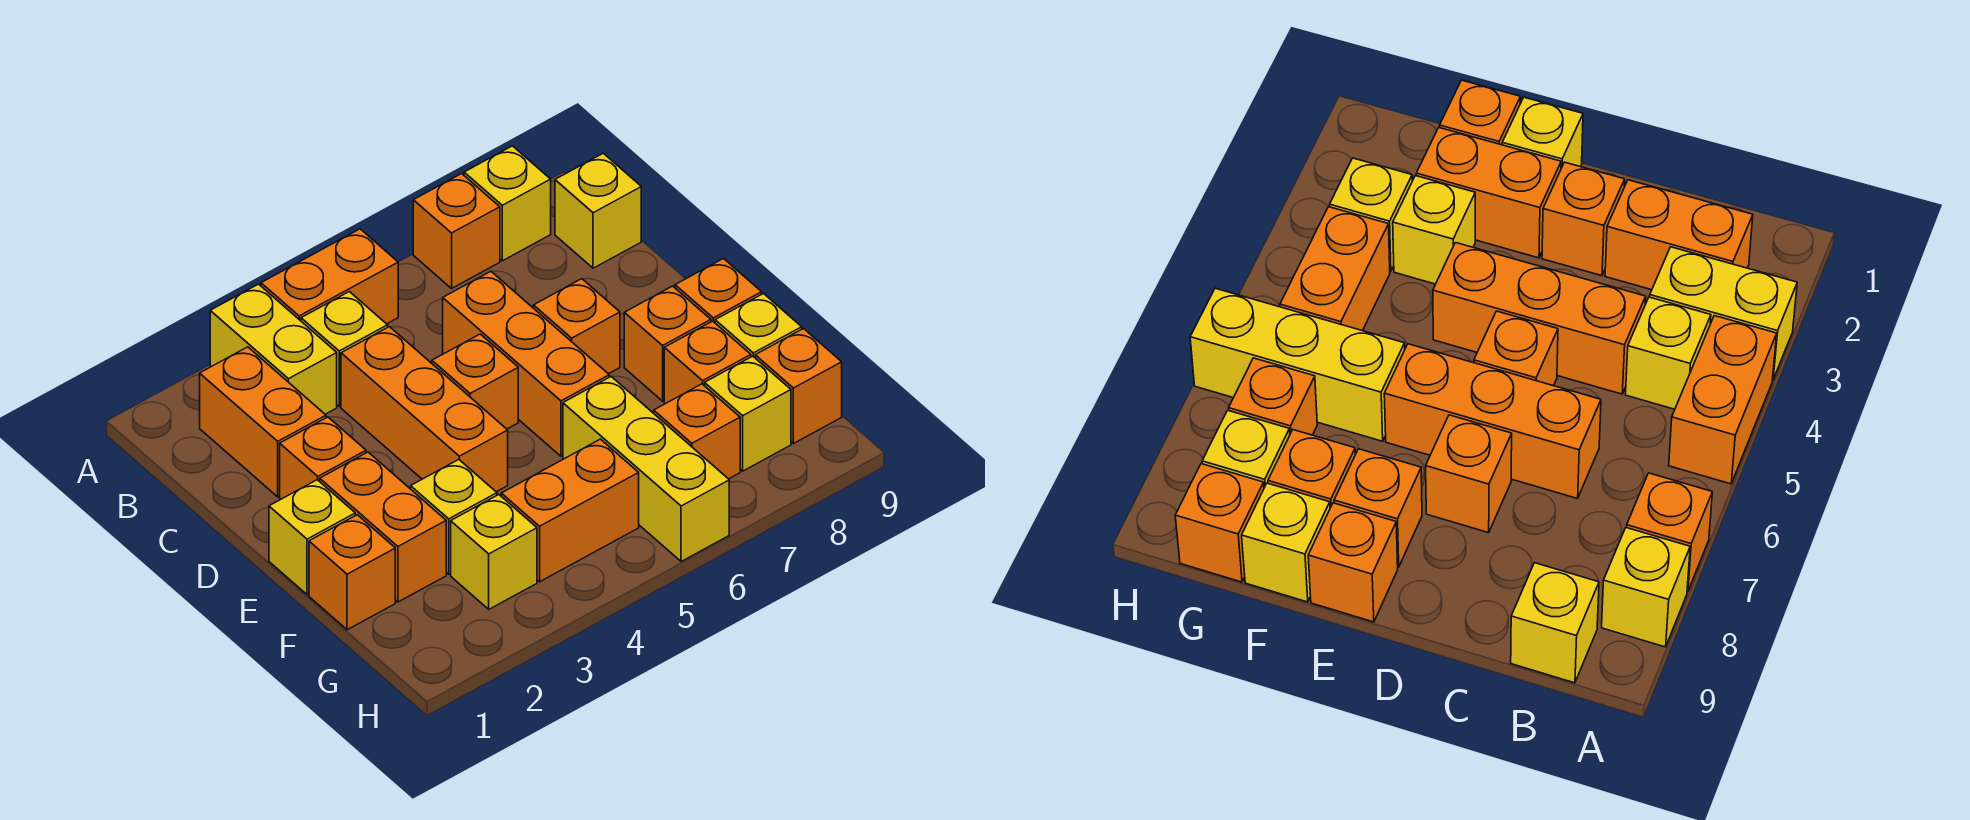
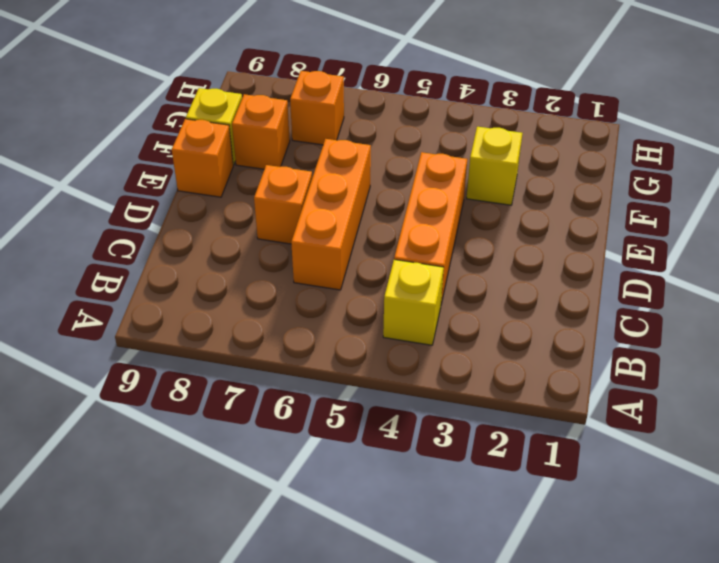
none -> yellow 1x2 brick [210,284,337,414]
none -> orange 1x2 brick [261,229,398,324]
none -> orange 1x1 brick [413,174,500,288]

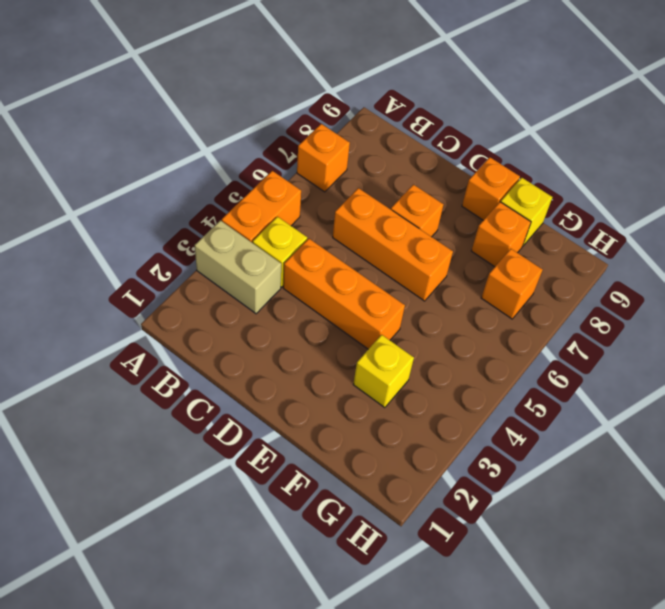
tan 1x2 brick [195,220,281,314] -> yellow 1x2 brick [210,284,337,414]
none -> yellow 1x1 brick [464,146,551,261]
none -> orange 1x2 brick [200,347,326,497]
none -> yellow 1x1 brick [555,153,641,268]

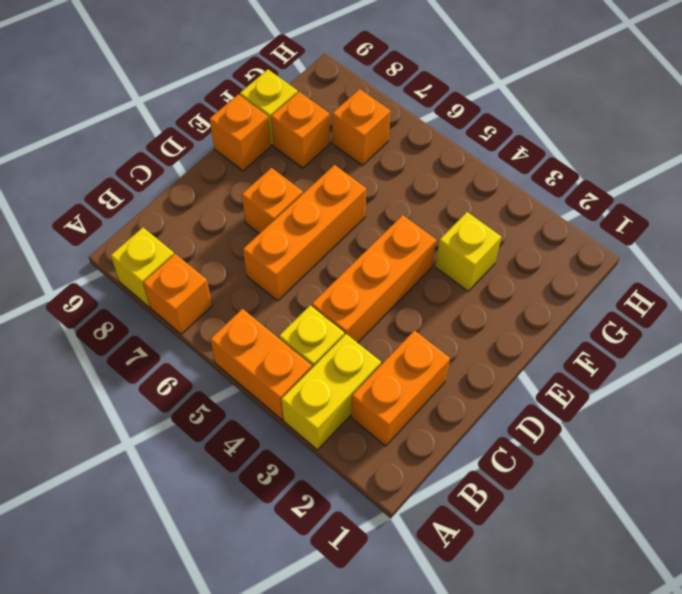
none -> yellow 1x1 brick [555,153,641,268]
none -> orange 1x1 brick [280,417,366,500]
none -> orange 1x1 brick [432,334,518,429]

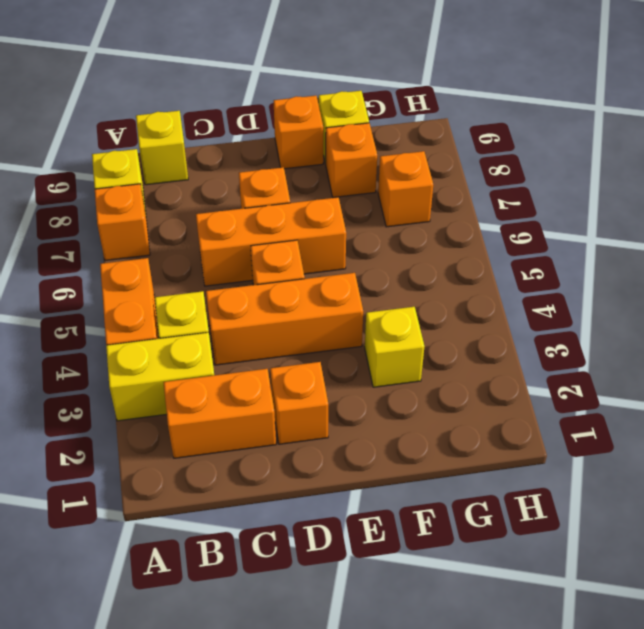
none -> yellow 1x1 brick [269,480,355,595]
none -> orange 1x2 brick [320,452,446,602]
none -> orange 1x1 brick [624,286,711,401]

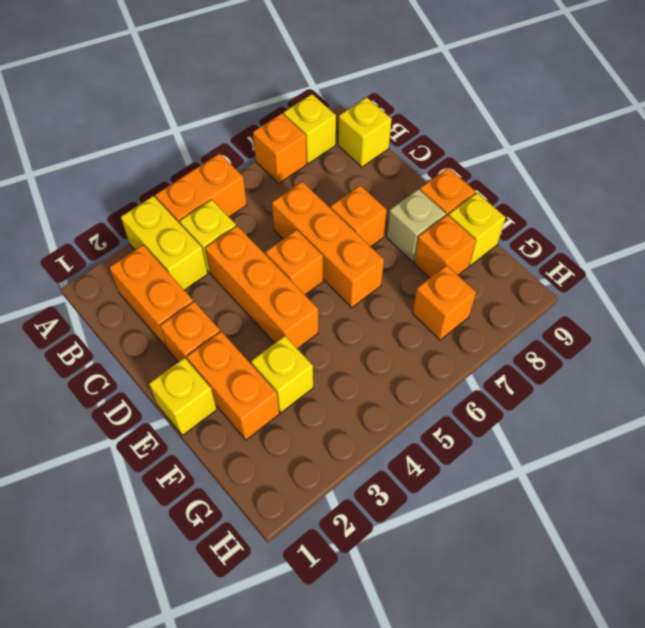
tan 1x1 brick [387,189,446,262] -> orange 1x1 brick [624,286,711,401]
none -> orange 1x1 brick [309,515,395,630]
none -> yellow 1x3 brick [563,377,729,562]
none -> yellow 1x1 brick [451,495,537,609]

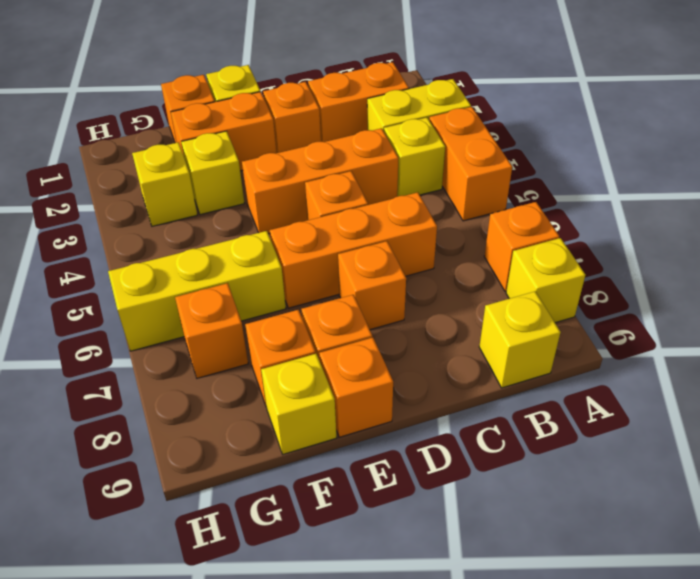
none -> orange 1x2 brick [501,439,639,582]
none -> yellow 1x1 brick [705,356,791,471]
none -> orange 1x1 brick [755,329,842,444]

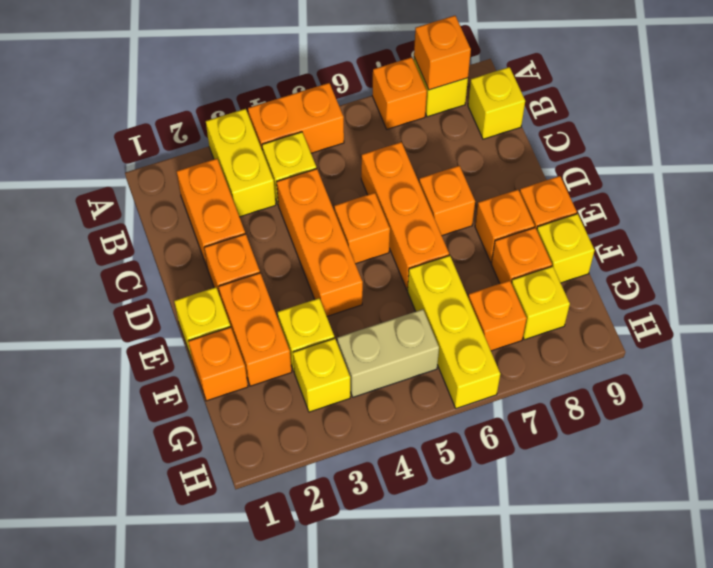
orange 1x1 brick [414,16,471,90] -> orange 1x1 brick moved to [755,329,842,444]
tan 1x2 brick [337,309,439,397] -> orange 1x2 brick [501,439,639,582]

